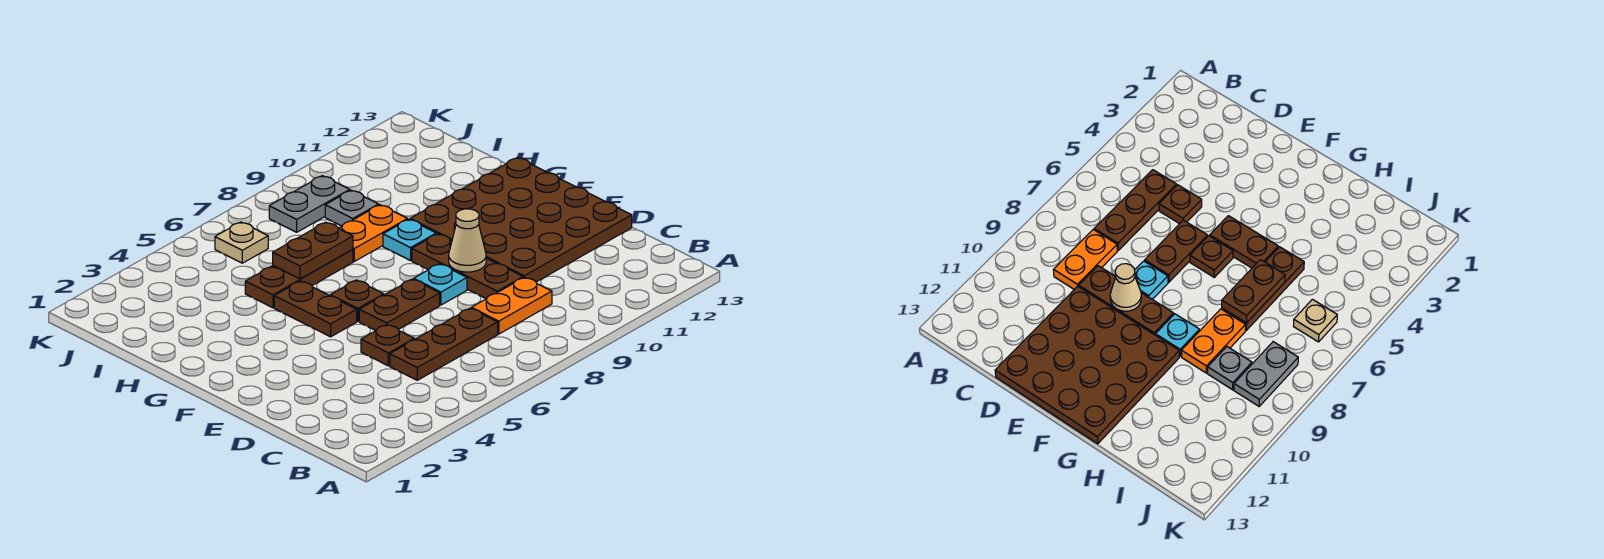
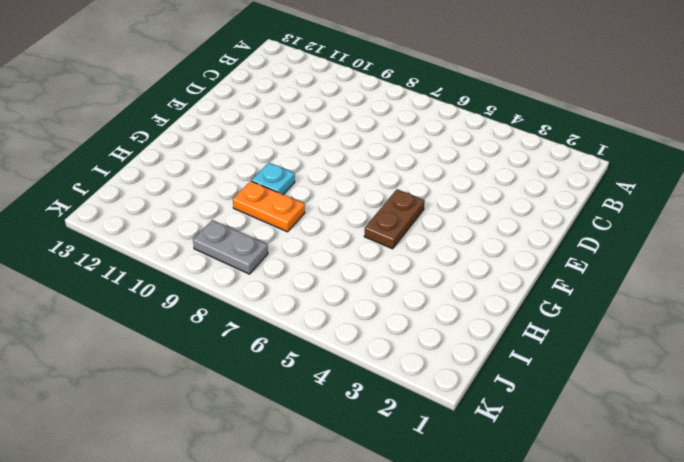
none -> brown 1x3 plate [390,308,498,380]
none -> orange 1x2 plate [471,277,552,334]
none -> brown 1x1 plate [361,325,414,366]

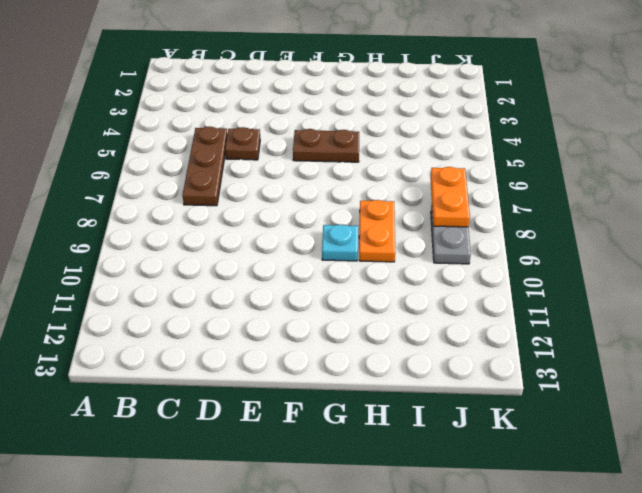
orange 1x2 plate [430,167,470,227] -> orange 1x2 plate moved to [471,277,552,334]
none -> brown 1x3 plate [412,234,523,298]
none -> brown 4x4 plate [410,158,632,282]
none -> brown 1x2 plate [359,279,440,330]

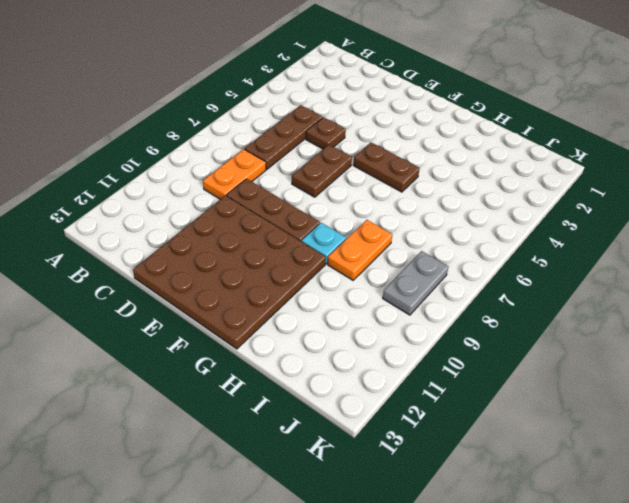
none -> cyan 1x1 plate [414,264,467,305]
none -> brown 1x1 plate [330,280,384,321]
none -> brown 1x3 plate [245,249,353,308]

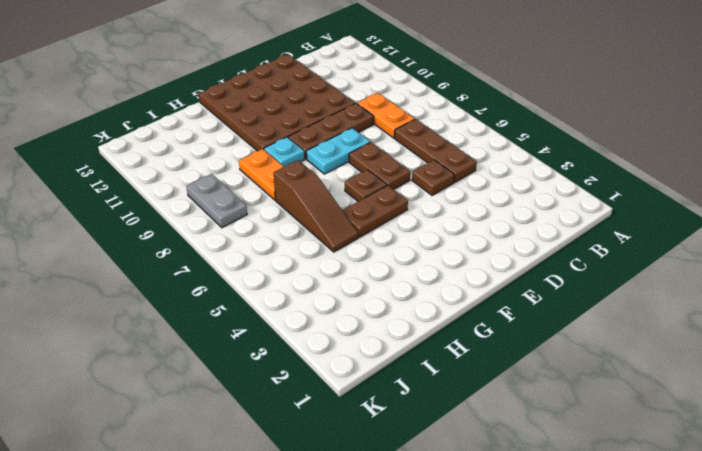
cyan 1x2 plate [306,128,370,174] -> cyan 1x1 plate [414,264,467,305]
brown 1x3 slope [274,160,358,252] -> brown 1x3 plate [245,249,353,308]
none -> grey 1x1 plate [325,190,379,226]
none -> tan 1x1 plate [215,222,268,263]
none -> tan 1x1 cone [449,209,486,272]

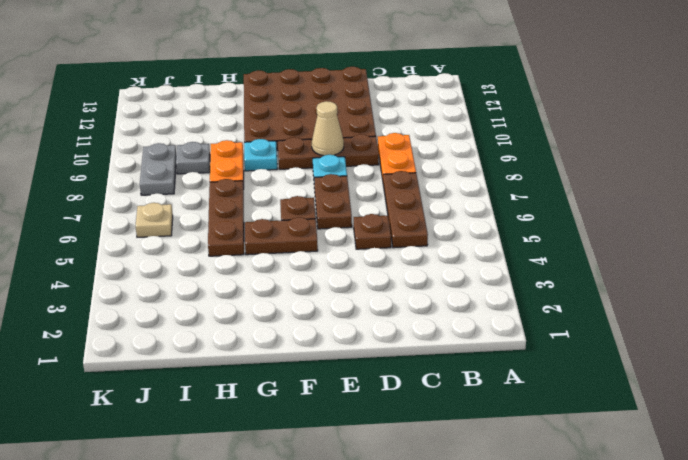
none -> brown 1x2 plate [273,222,353,279]

